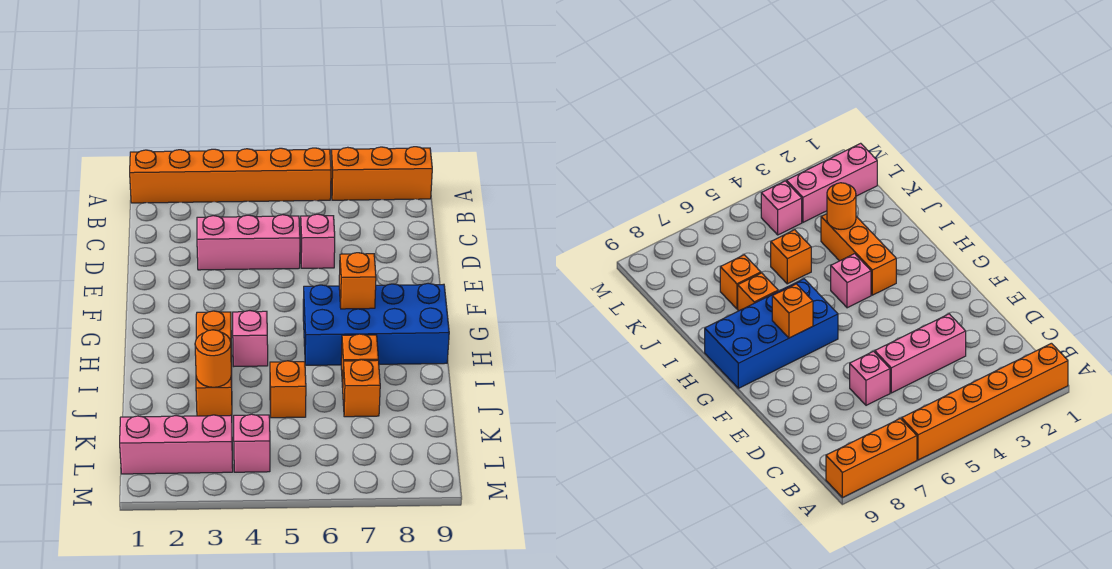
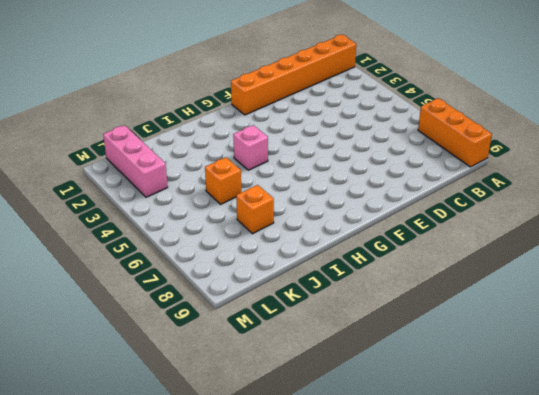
orange 1x6 brick [231,35,356,115] -> orange 1x6 brick turned to [130,148,331,203]
none -> pink 1x3 brick [197,215,300,270]
none -> pink 1x1 brick [300,214,335,268]
none -> blue 2x4 brick [303,283,449,365]

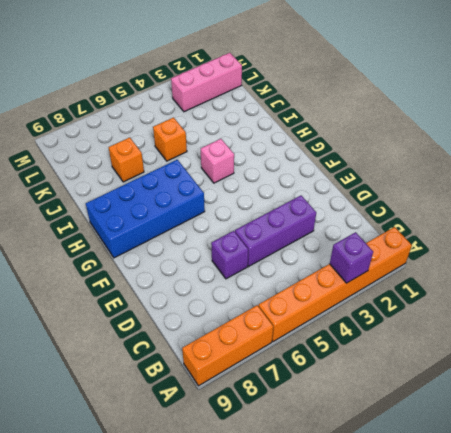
purple 1x1 brick [330,232,373,283] -> none
purple 1x3 brick [235,196,316,266] -> pink 1x3 brick [197,215,300,270]
purple 1x1 brick [211,231,248,279] -> pink 1x1 brick [300,214,335,268]
none -> orange 1x3 brick [196,311,232,416]
none -> orange 1x1 brick [341,334,378,387]
none -> pink 1x1 brick [234,414,270,472]

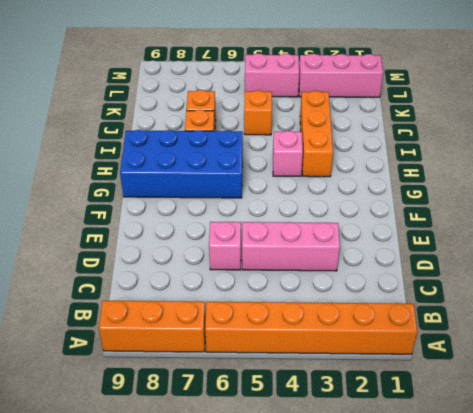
pink 1x2 brick [245,53,299,97] -> pink 1x1 brick [234,414,270,472]
none -> orange 1x1 brick [339,253,376,309]
none -> orange 1x1 round brick [195,330,231,387]

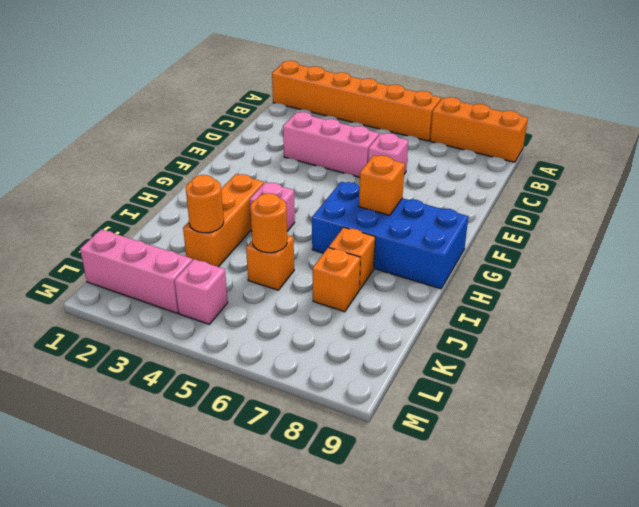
orange 1x1 round brick [251,193,287,253] -> none

